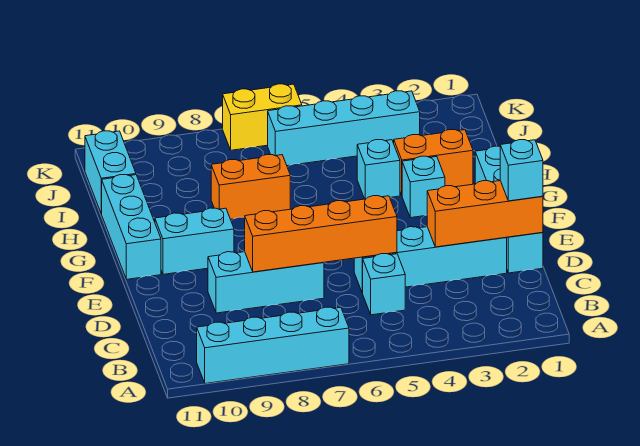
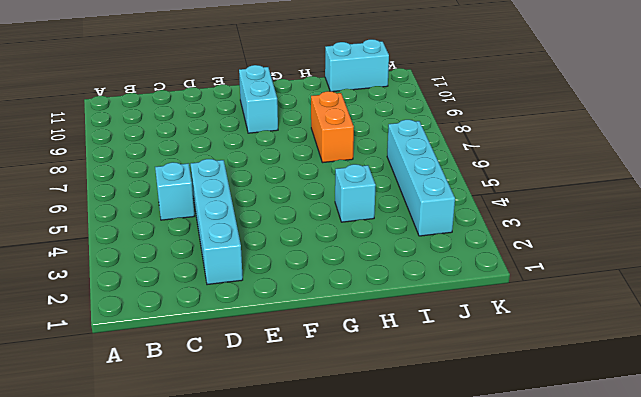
none -> cyan 1x4 brick [197,307,349,384]
none -> cyan 1x4 brick [475,146,543,273]
none -> cyan 1x3 brick [208,252,324,313]

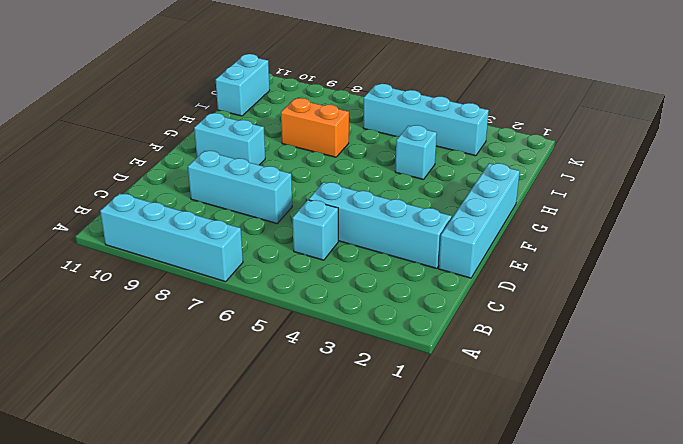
none -> cyan 1x3 brick [102,175,161,279]
none -> cyan 1x1 brick [402,156,445,218]
none -> orange 1x2 brick [394,130,473,195]

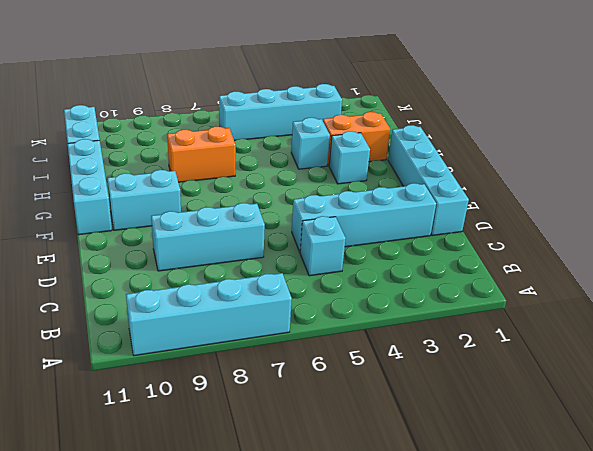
none -> yellow 1x2 brick [223,84,302,150]
none -> orange 1x3 brick [427,181,543,247]
none -> orange 1x4 brick [244,196,397,272]

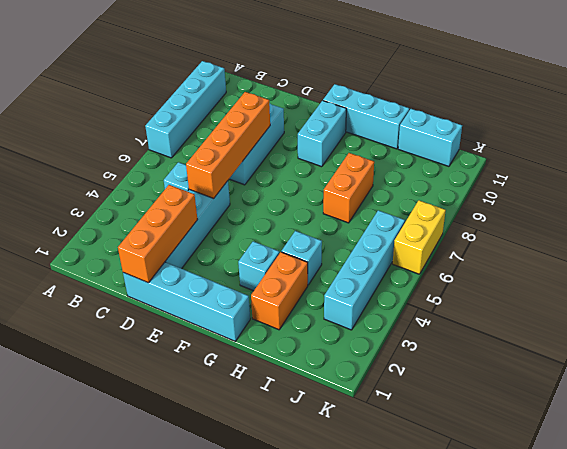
none -> cyan 1x1 brick [500,140,543,201]

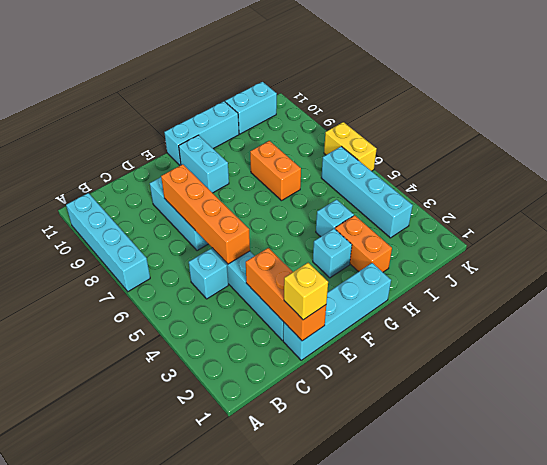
yellow 1x1 brick [284,263,328,320] -> cyan 1x1 brick [500,140,543,201]

